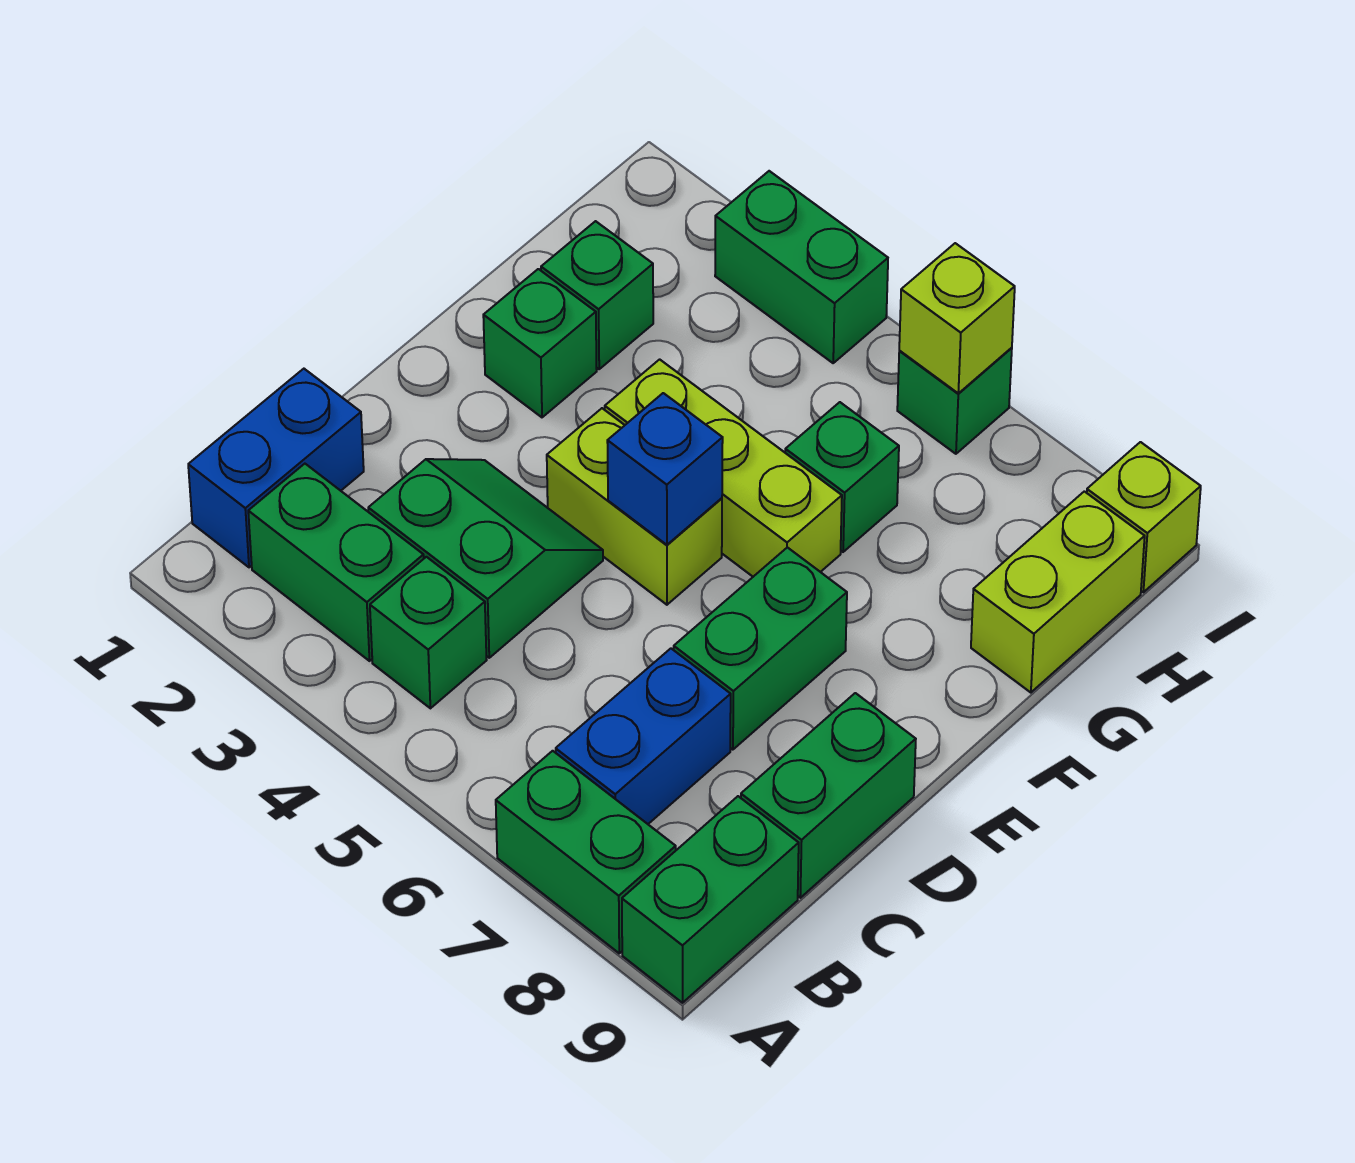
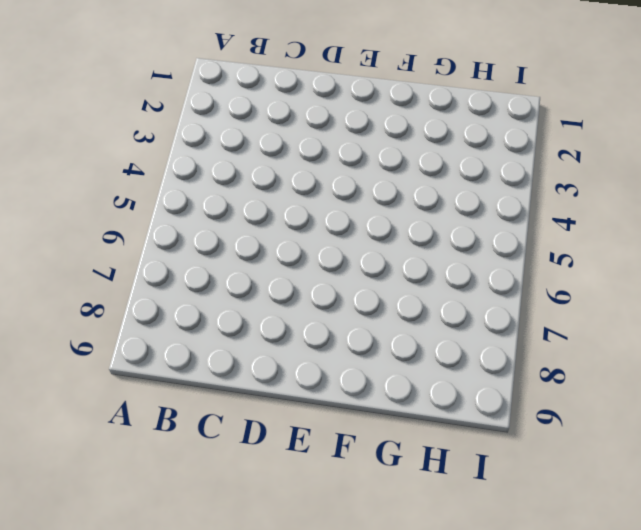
none -> green 1x2 brick [496,751,676,953]
none -> green 1x2 brick [622,796,799,1003]
none -> blue 1x2 brick [188,369,364,567]

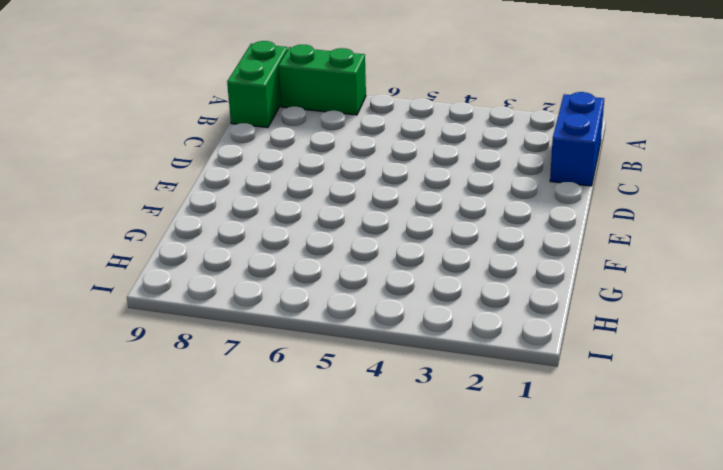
none -> green 1x2 brick [248,464,424,661]
none -> green 1x1 brick [370,557,487,708]
none -> blue 1x2 brick [556,649,731,824]

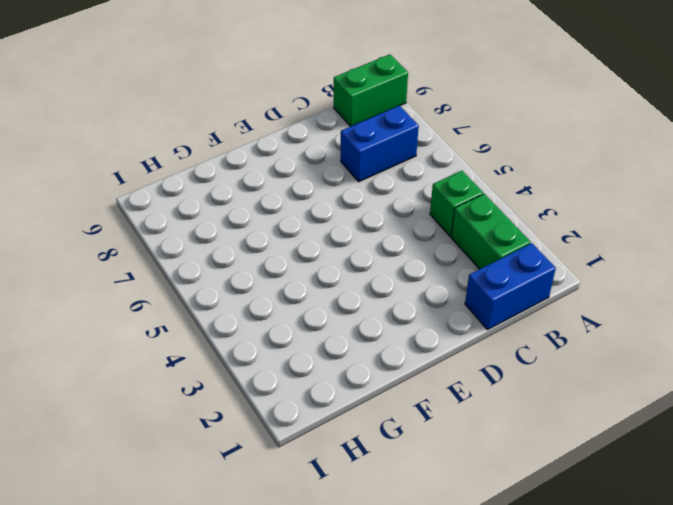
none -> green 1x2 brick [496,751,676,953]
none -> green 2x2 slope [368,459,603,658]
none -> green 1x2 brick [741,693,916,898]

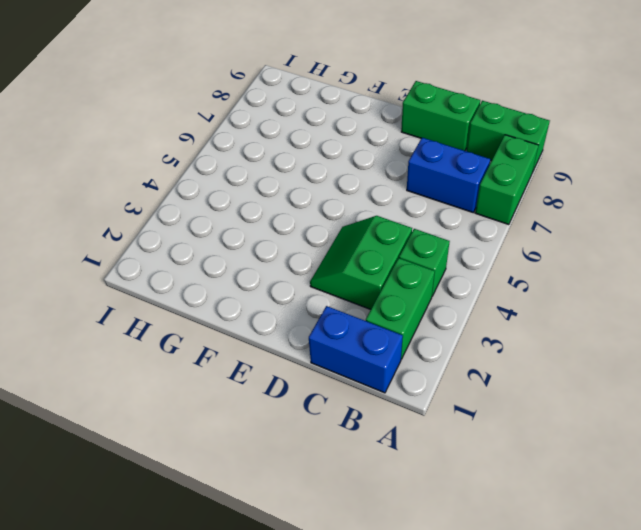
none -> green 1x2 brick [674,547,847,750]
none -> lime 1x2 brick [547,408,722,605]
none -> green 1x1 brick [483,269,597,417]

